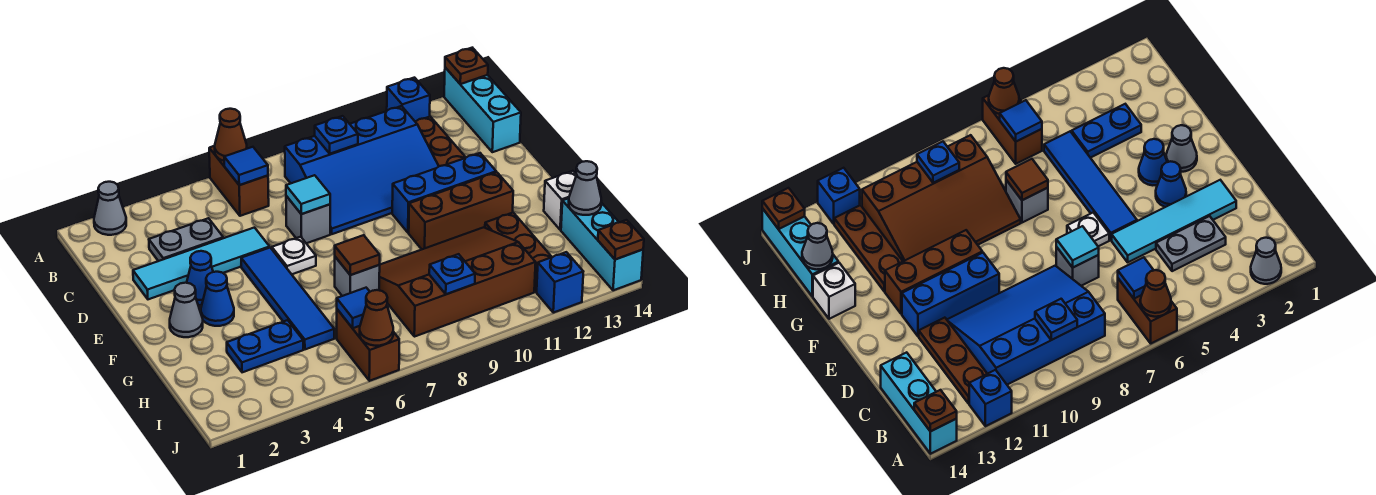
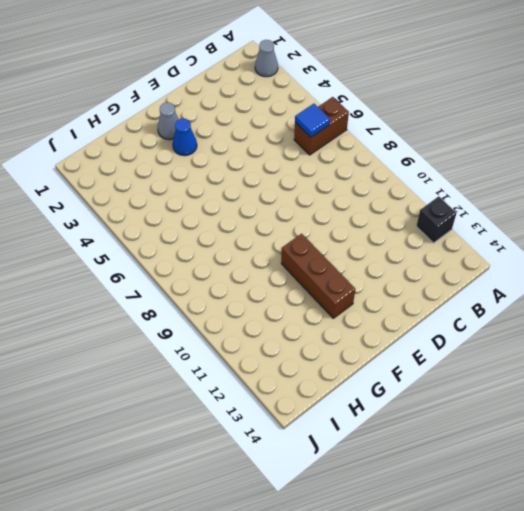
black 1x1 brick [416,196,457,243] -> blue 1x1 brick [387,78,430,122]
none -> cyan 1x3 brick [444,67,521,152]
none -> blue 3x4 slope [285,106,439,234]
none -> brown 1x3 plate [416,117,466,166]
none -> grey 1x2 plate [149,218,223,261]

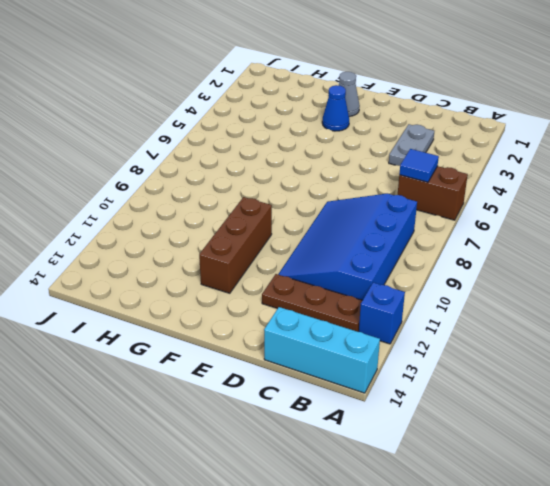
none -> grey 1x1 cone [94,182,126,235]
none -> cyan 1x4 tile [133,228,270,299]
none -> grey 1x1 brick [286,196,330,243]
none -> blue 1x1 cone [187,251,213,305]

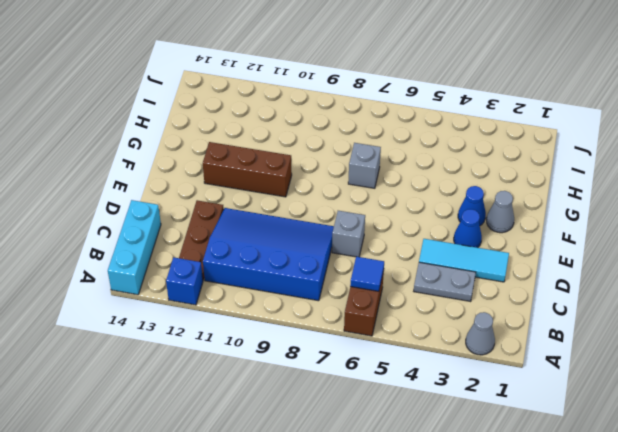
cyan 1x3 tile [419,239,509,282] -> cyan 1x4 tile [133,228,270,299]
none -> blue 1x4 tile [241,248,334,349]
none -> white 1x1 plate [272,237,316,274]
none -> blue 1x3 brick [392,153,496,233]
none -> brown 3x4 slope [379,227,536,337]

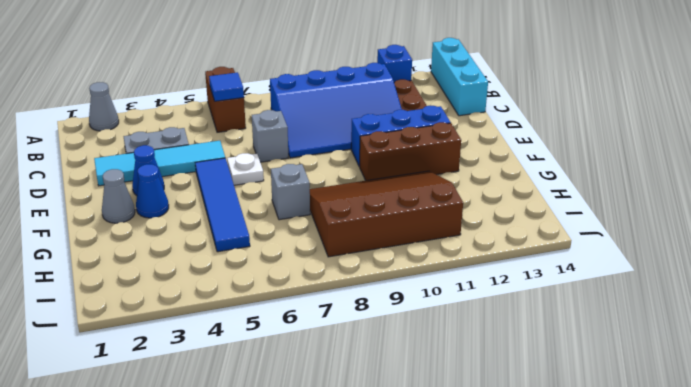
none -> brown 1x3 plate [485,213,552,292]
none -> white 1x1 brick [544,171,576,230]
none -> blue 1x2 plate [227,320,303,372]
none -> cyan 1x3 brick [561,198,643,290]

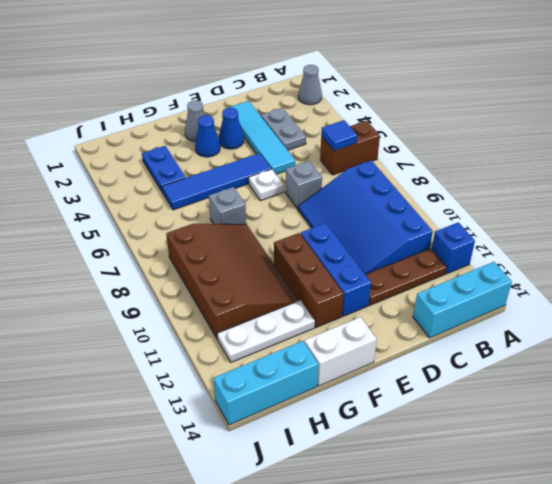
white 1x2 brick [305,317,377,386] -> white 1x1 brick [544,171,576,230]
white 1x3 plate [217,300,315,362] -> brown 1x3 plate [485,213,552,292]
none -> brown 1x2 brick [337,309,399,381]
none -> blue 1x1 brick [537,252,583,313]
none -> brown 1x1 cone [215,109,247,161]
none -> brown 1x1 plate [445,48,488,84]

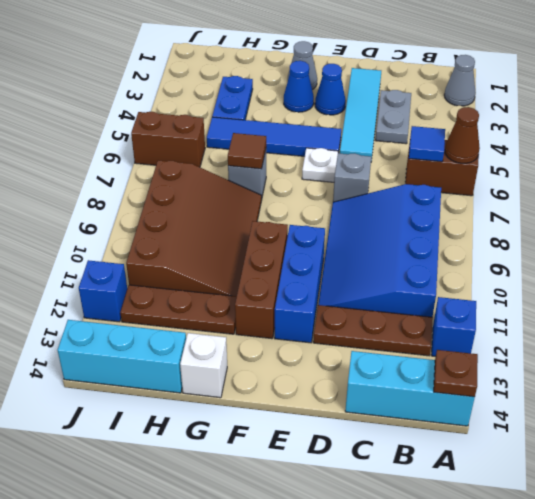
none -> blue 1x1 plate [315,116,358,154]
none -> cyan 1x1 tile [286,175,330,214]
none -> grey 1x1 cone [569,161,601,215]
none -> blue 1x1 tile [337,288,370,328]

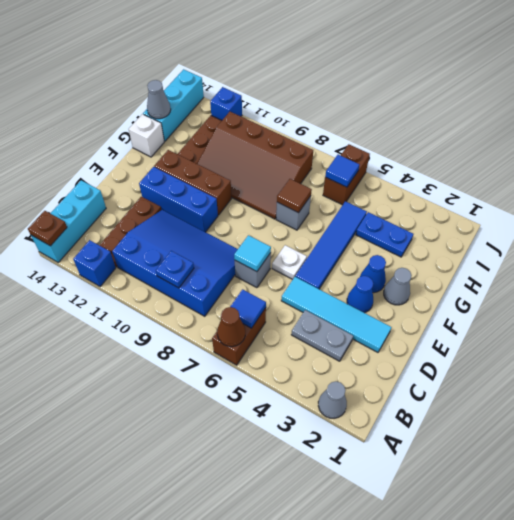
none -> blue 1x1 plate [429,254,475,294]
none -> brown 1x1 cone [360,290,393,346]
none -> brown 1x1 plate [598,220,644,260]

